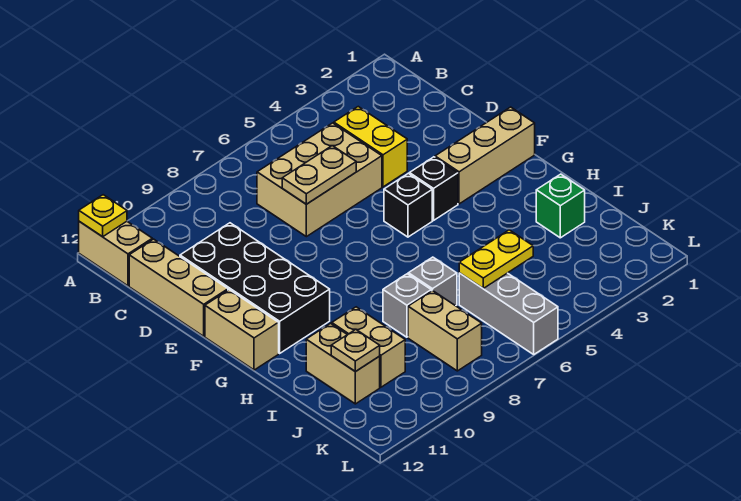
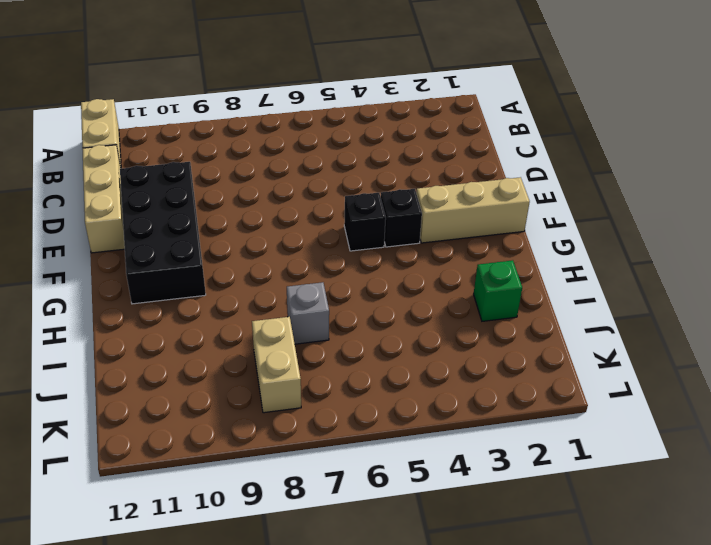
none -> yellow 1x2 brick [334,107,407,187]
none -> tan 2x3 brick [257,123,382,237]
none -> tan 1x2 brick [205,290,279,370]

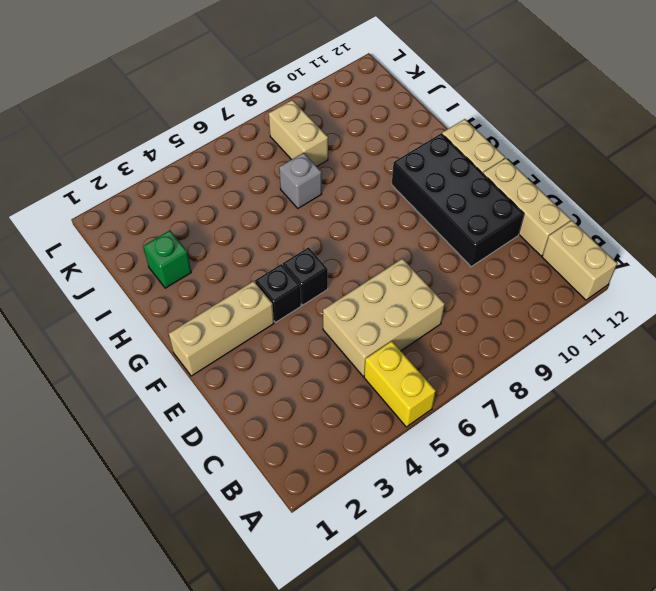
yellow 1x2 brick [364,341,436,427] -> yellow 1x2 brick moved to [334,107,407,187]
none -> grey 1x1 brick [383,274,431,337]
none -> tan 1x2 brick [332,307,405,387]
none -> tan 1x2 brick [306,324,380,404]

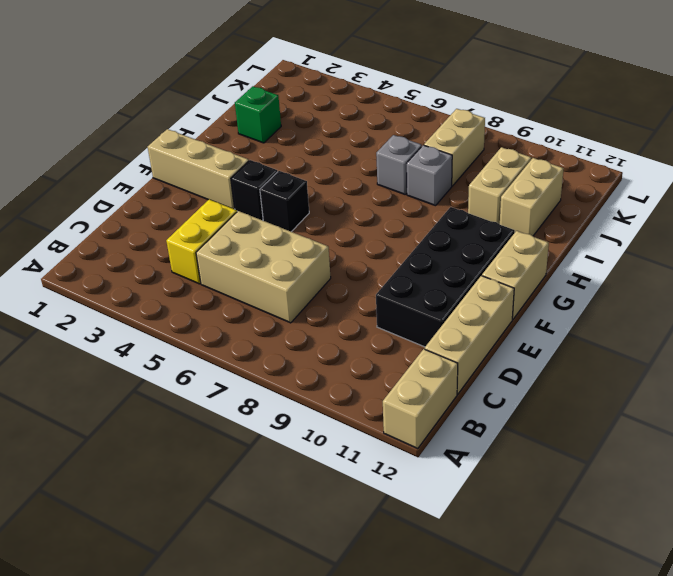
none -> grey 1x3 brick [459,273,558,354]
none -> yellow 1x1 plate [79,195,127,237]
none -> tan 1x2 plate [282,146,356,204]

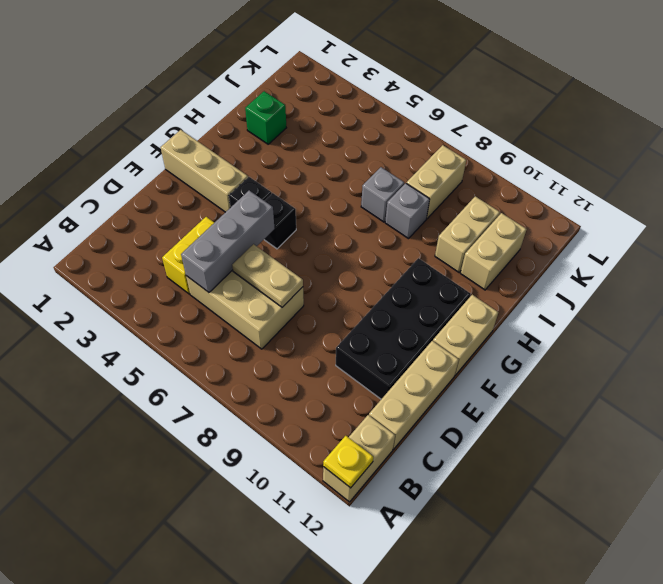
grey 1x3 brick [181,191,274,292] -> grey 1x3 brick moved to [459,273,558,354]
none -> yellow 1x2 plate [459,230,533,288]
none -> tan 1x1 plate [331,329,380,372]

